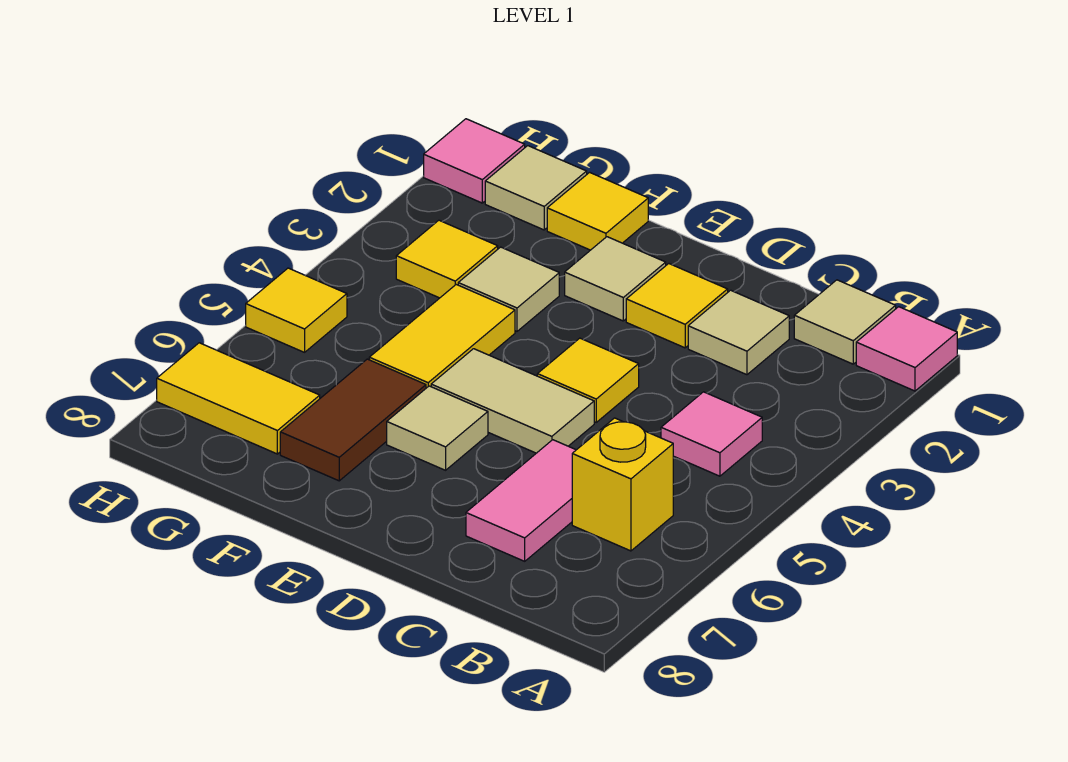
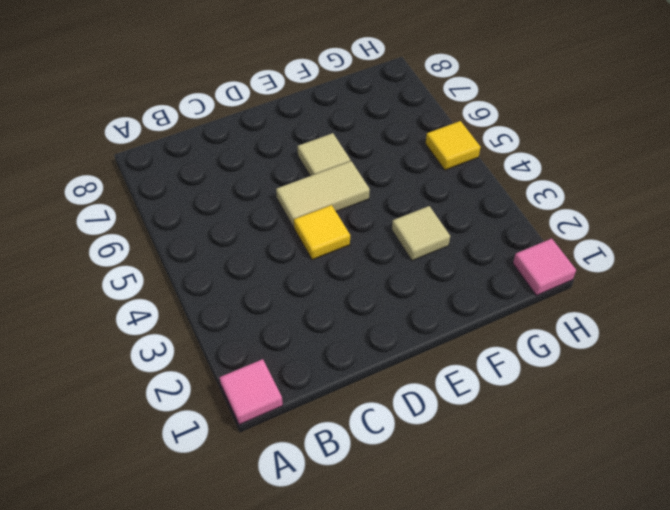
none -> tan 1x1 tile [794,280,896,364]
none -> pink 1x1 tile [661,392,762,476]
none -> yellow 1x1 brick [572,418,673,551]

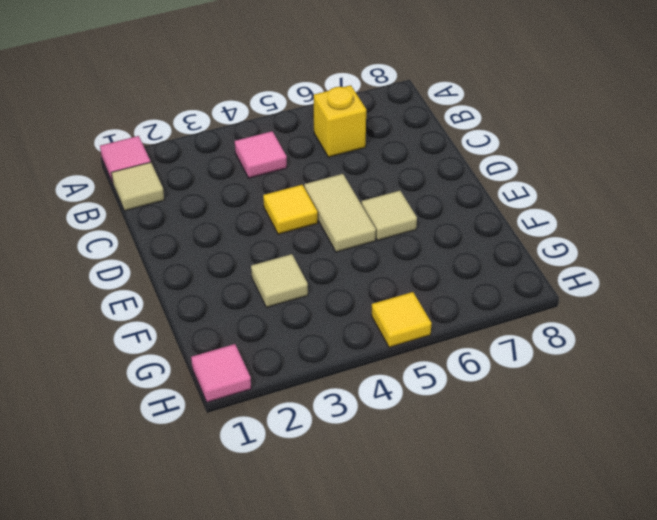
none -> tan 1x1 tile [688,290,789,375]
none -> pink 1x2 tile [466,440,576,561]
none -> yellow 1x1 tile [626,264,728,348]

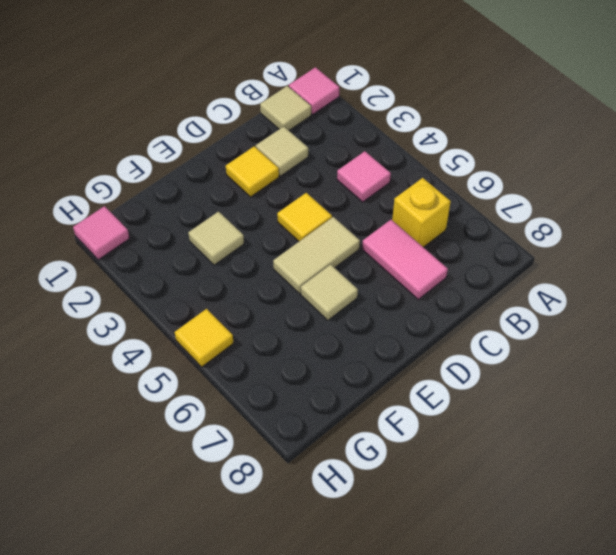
none -> tan 1x1 tile [565,237,666,321]
none -> yellow 1x1 tile [547,172,648,250]
none -> yellow 1x2 tile [369,285,515,388]

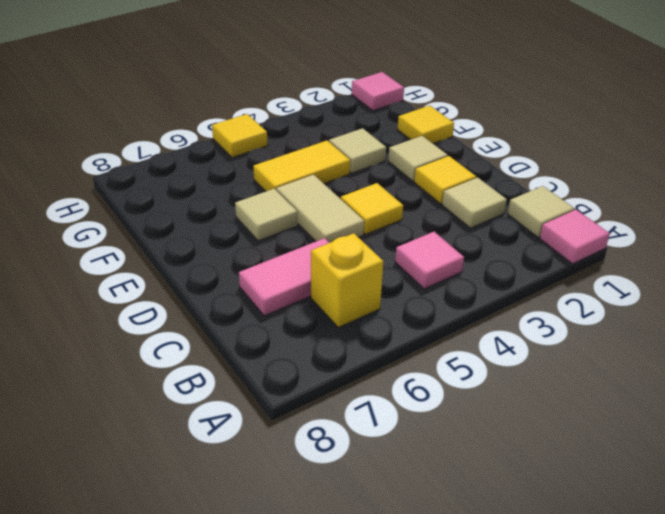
none -> brown 1x2 tile [280,359,426,481]
none -> tan 1x1 tile [485,146,587,230]
none -> yellow 1x1 tile [396,220,498,298]

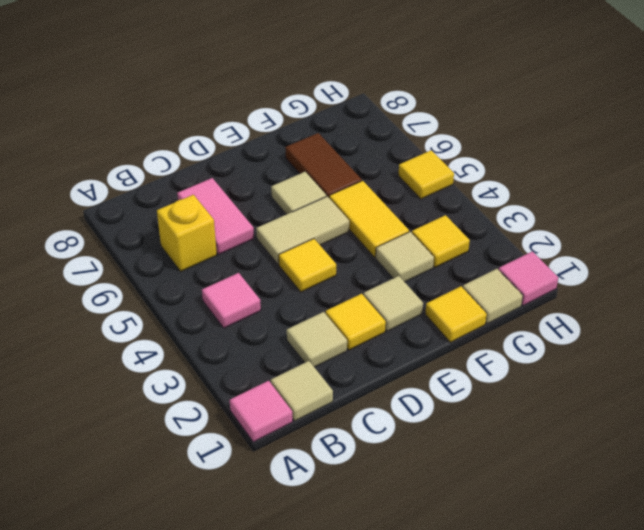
none -> yellow 1x2 tile [157,343,320,454]

